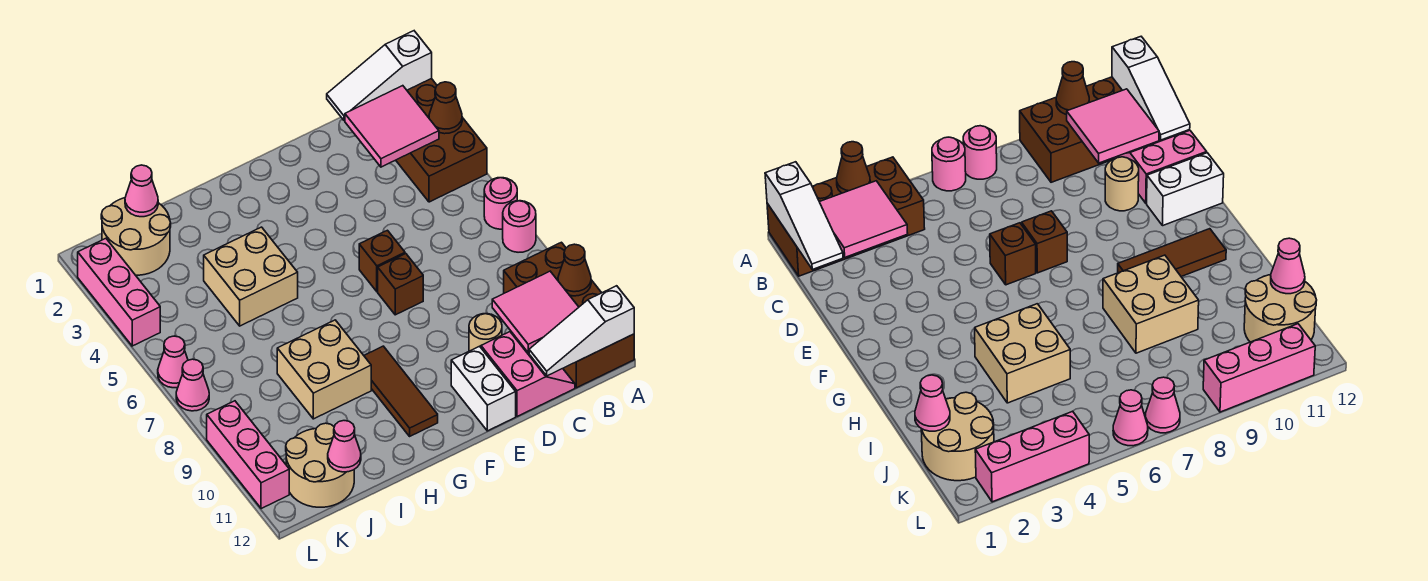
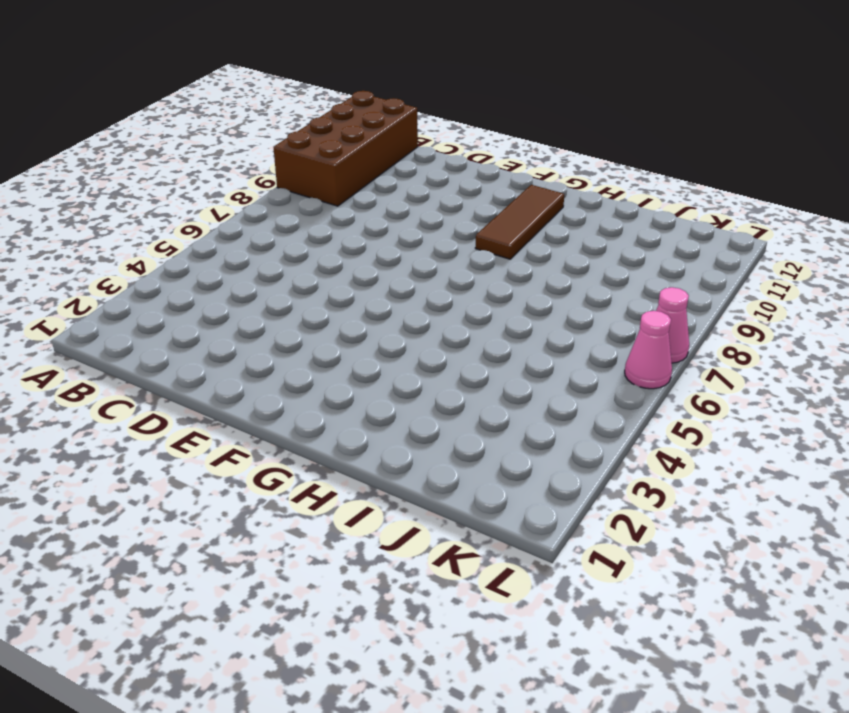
none -> brown 2x4 brick [396,78,487,202]
none -> pink 1x1 round brick [484,178,517,229]
none -> pink 1x1 round brick [503,201,536,252]

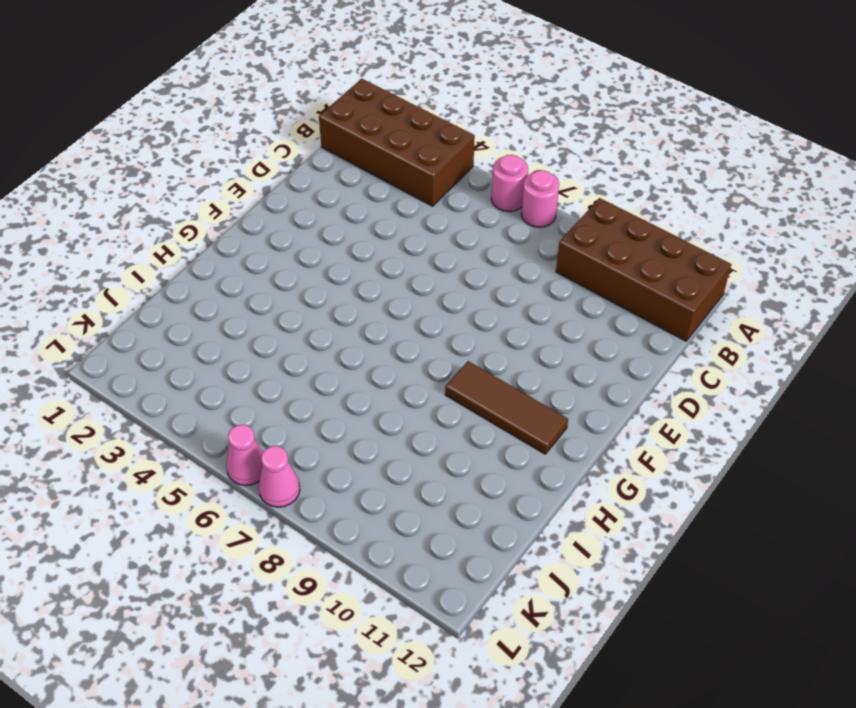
none -> pink 2x2 slope [481,332,575,416]
none -> tan 1x1 round brick [469,314,502,351]
none -> brown 1x1 brick [359,230,405,292]

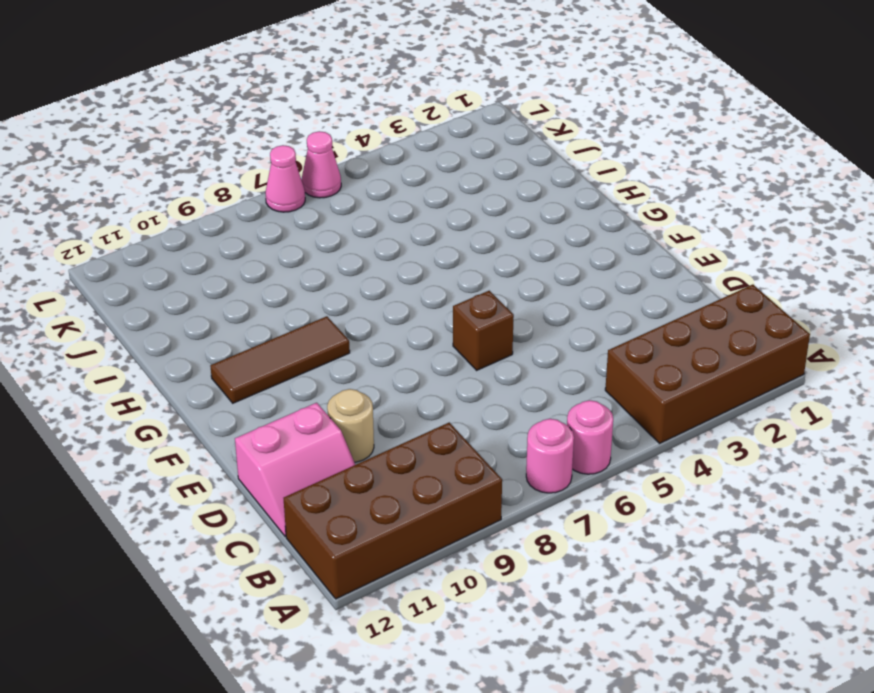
none -> brown 1x1 brick [378,254,423,315]
none -> white 1x2 brick [451,346,516,431]
none -> tan 2x2 brick [204,227,298,326]

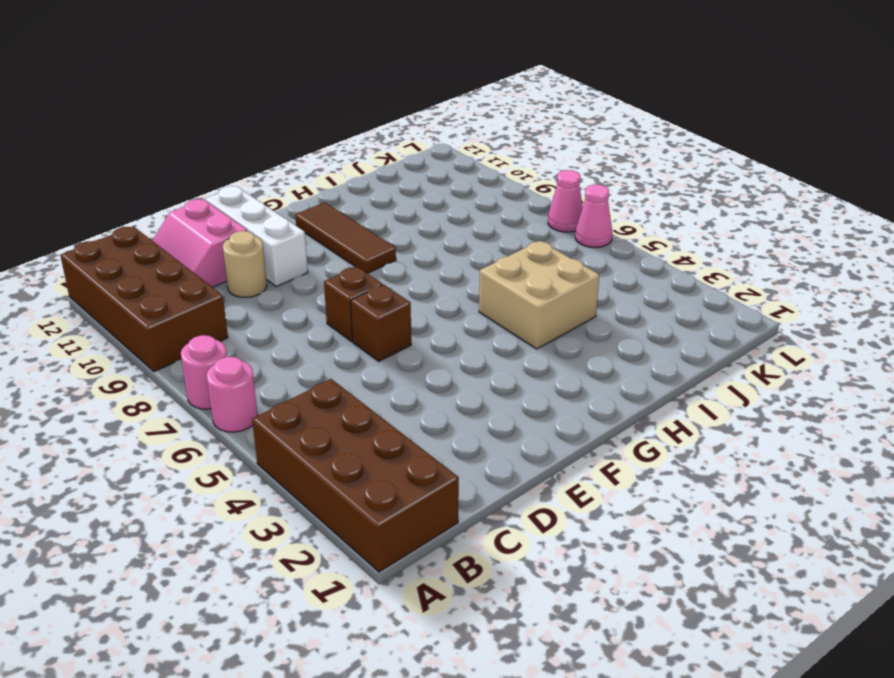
white 1x3 brick [205,186,308,287] -> white 1x2 brick [451,346,516,431]
none -> tan 2x2 brick [277,320,371,419]
none -> tan 2x2 round brick [101,198,171,275]
none -> tan 2x2 round brick [286,423,354,507]

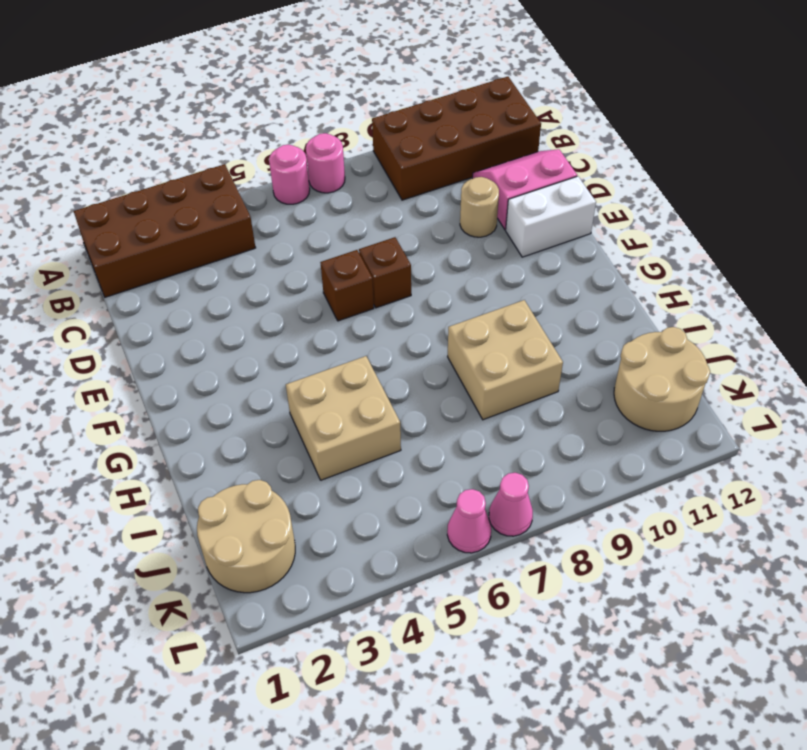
none -> brown 1x3 tile [364,346,438,436]
none -> pink 1x3 brick [78,238,160,346]
none -> pink 1x3 brick [207,401,289,509]

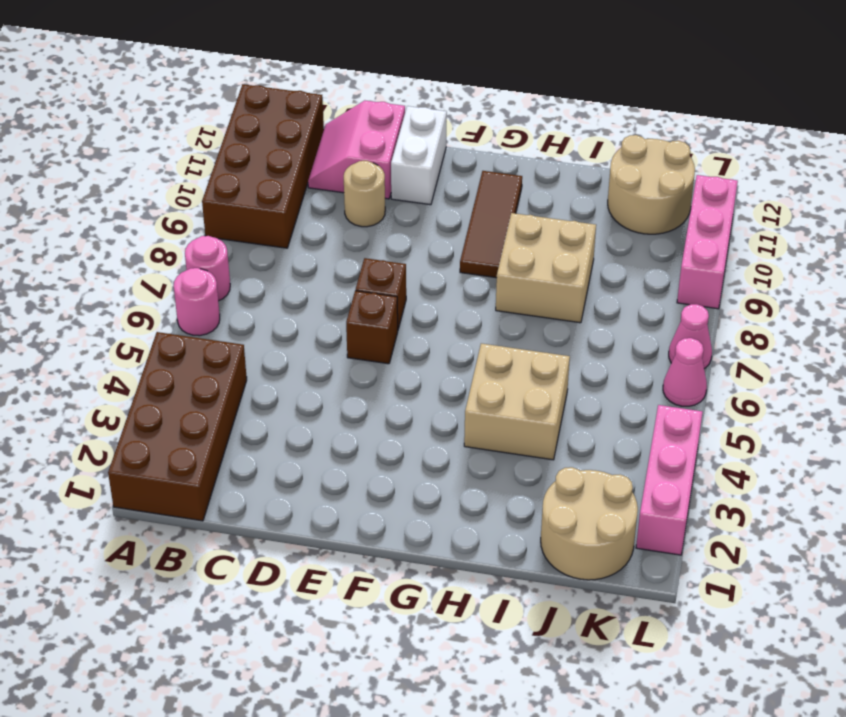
none -> white 1x3 slope [327,31,432,121]
none -> brown 1x1 cone [429,82,462,134]
none -> brown 1x1 cone [558,244,591,296]

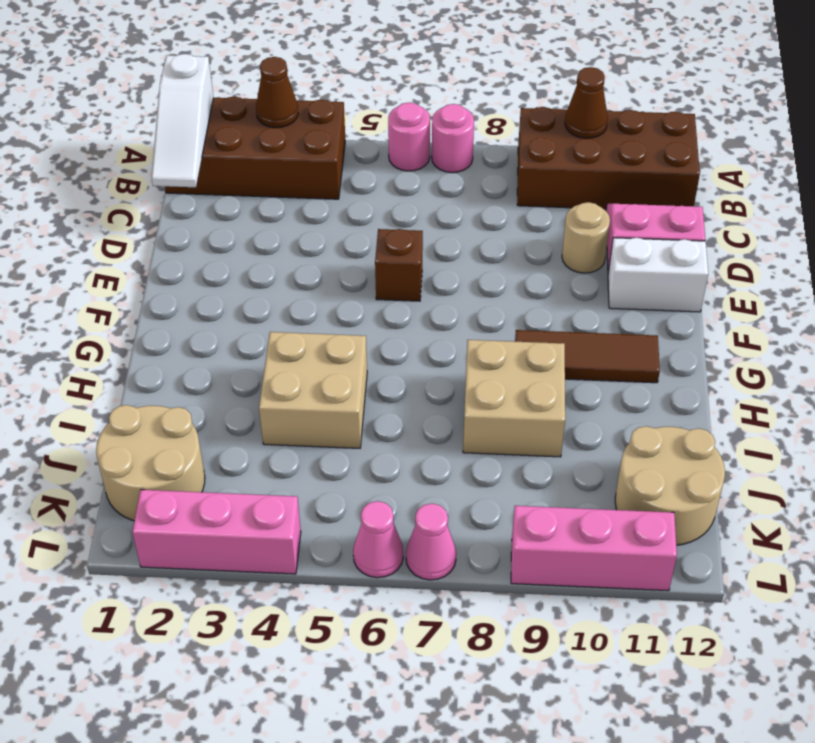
none -> brown 1x1 brick [378,254,423,315]
none -> white 1x3 slope [529,286,634,376]
none -> pink 2x2 tile [345,86,439,167]

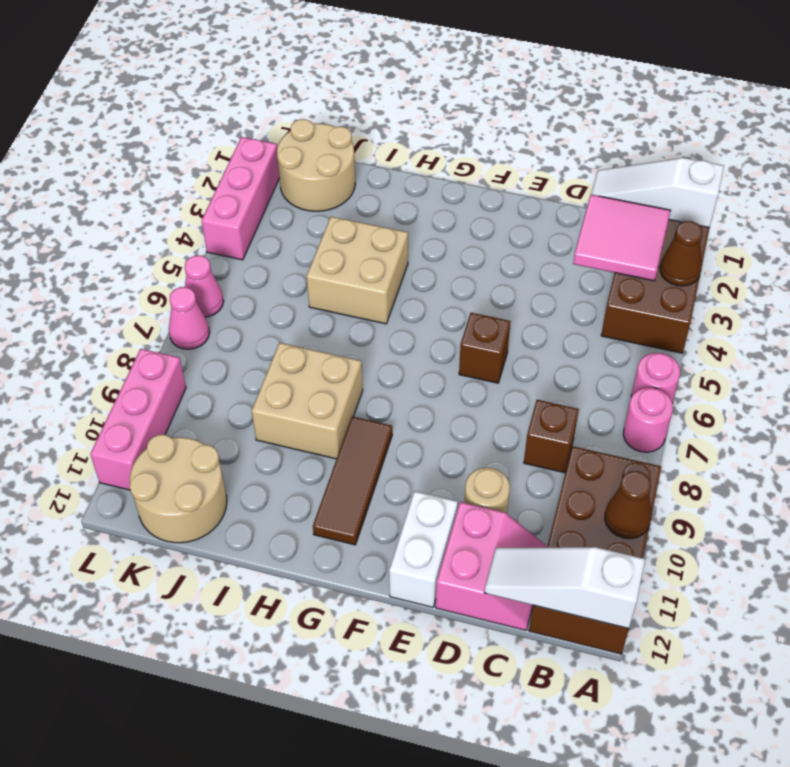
brown 1x1 brick [524,400,579,473] -> brown 1x1 brick moved to [378,254,423,315]
none -> pink 2x2 tile [492,271,579,353]
none -> pink 1x1 cone [125,165,158,217]
none -> pink 1x1 cone [328,421,361,472]

